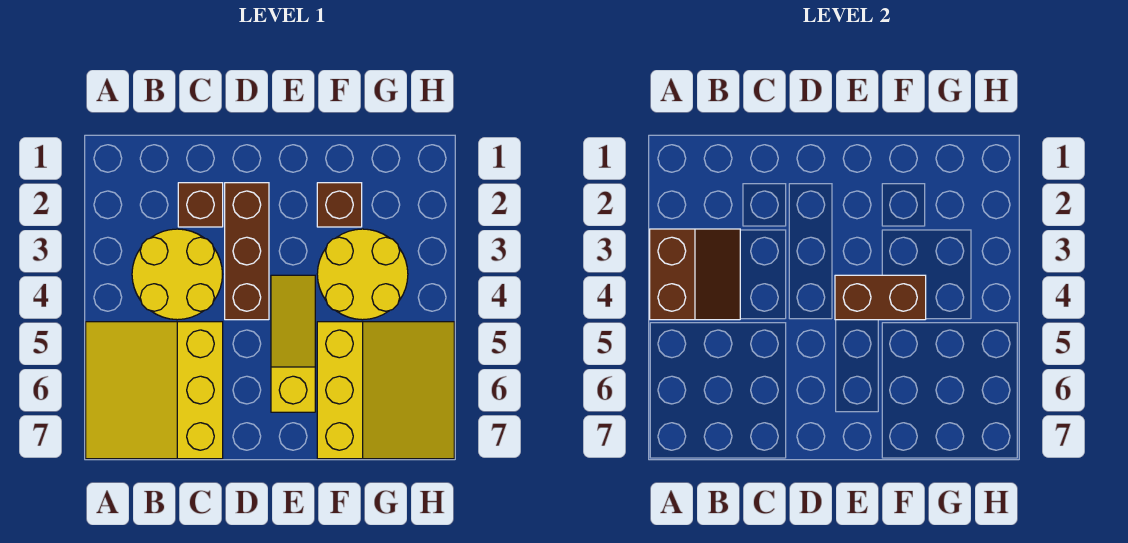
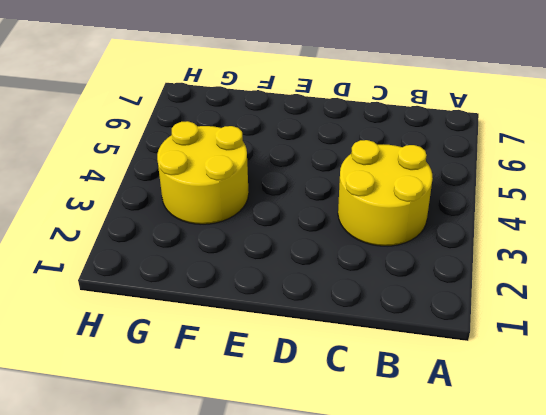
none -> yellow 3x3 slope [86,322,223,459]
none -> brown 1x1 brick [178,183,223,227]

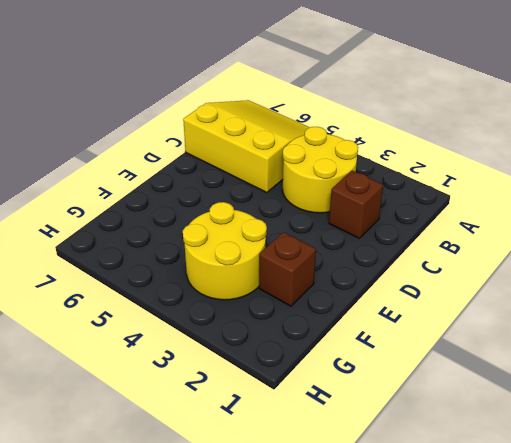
none -> brown 1x3 brick [225,183,269,320]
none -> yellow 1x3 slope [271,275,315,412]

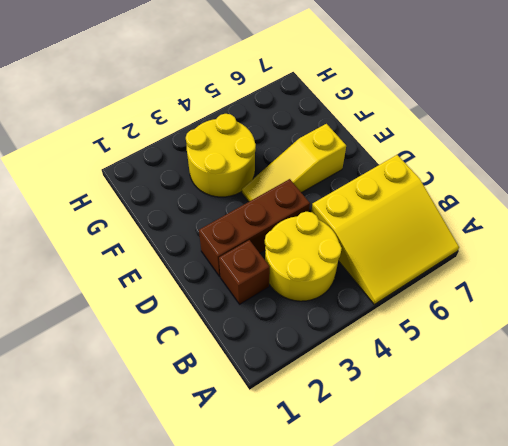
none -> brown 1x1 brick [317,183,362,227]
none -> yellow 3x3 slope [317,322,454,459]

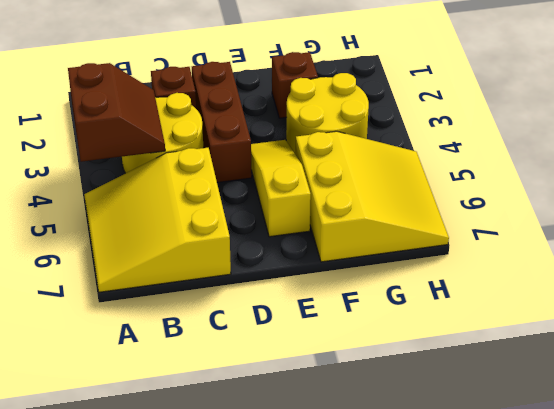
none -> brown 1x2 brick [835,275,926,320]

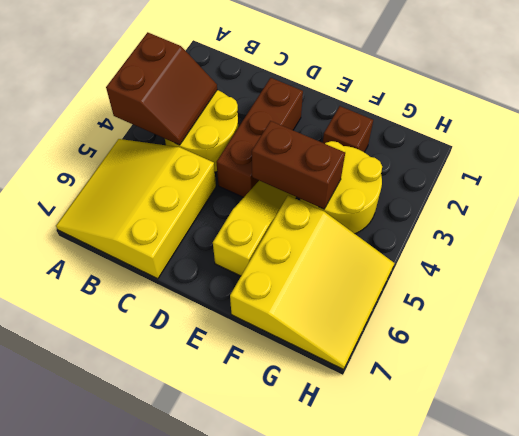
none -> brown 1x1 brick [178,183,223,227]

